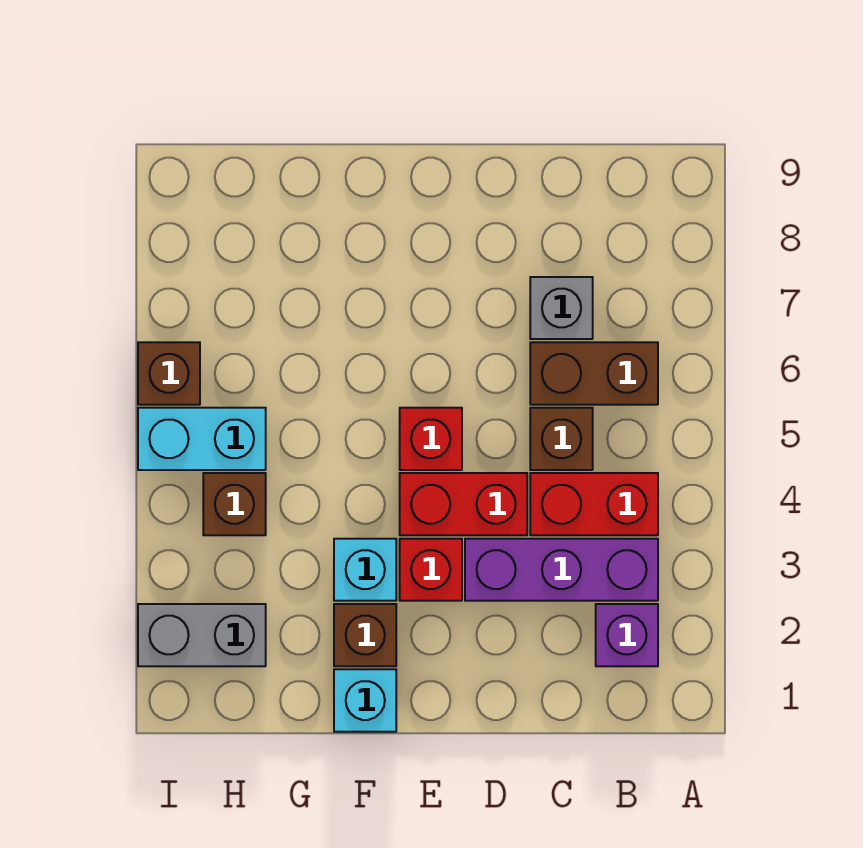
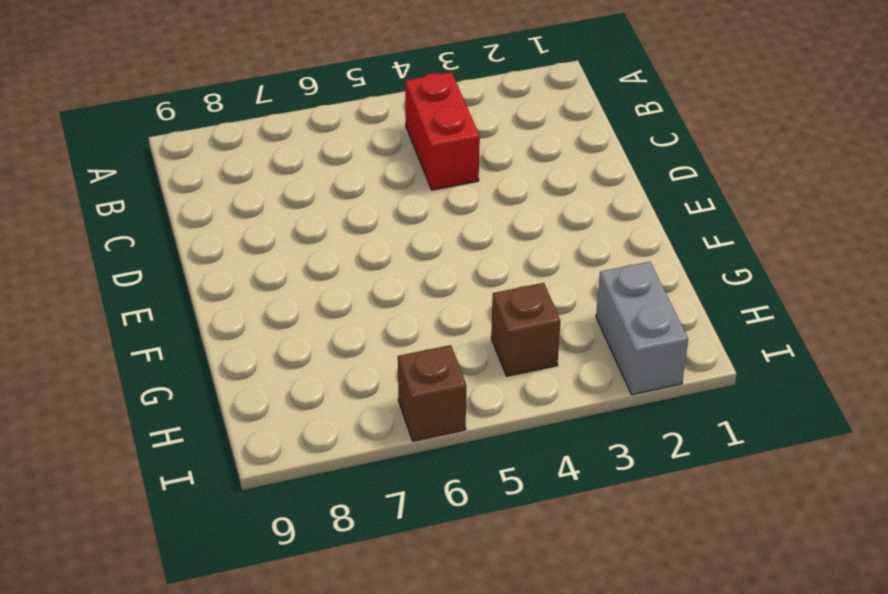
none -> purple 1x1 brick [596,604,658,666]
none -> purple 1x3 brick [465,539,658,601]
none -> brown 1x2 brick [530,342,658,405]

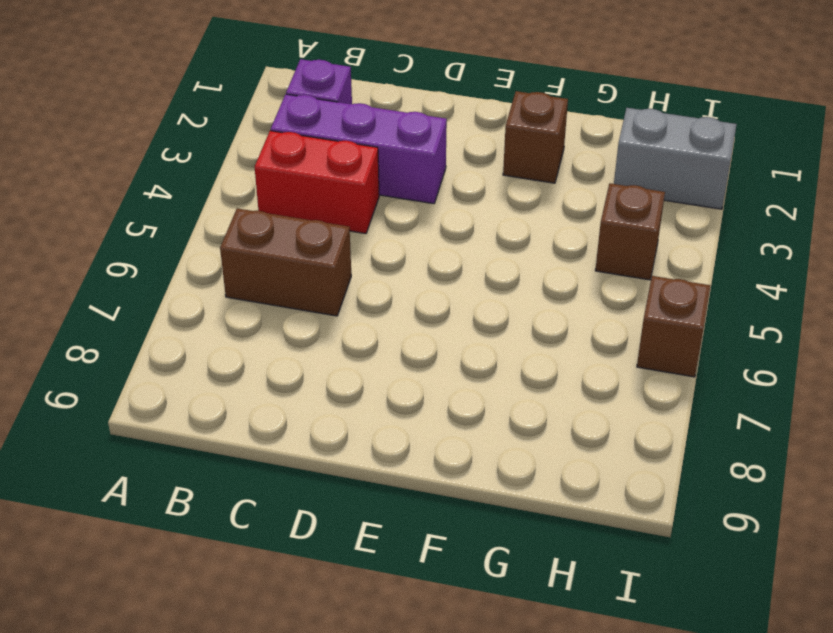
none -> brown 1x1 brick [530,408,593,470]
none -> grey 1x1 brick [530,277,593,339]
none -> red 1x2 brick [400,473,527,535]

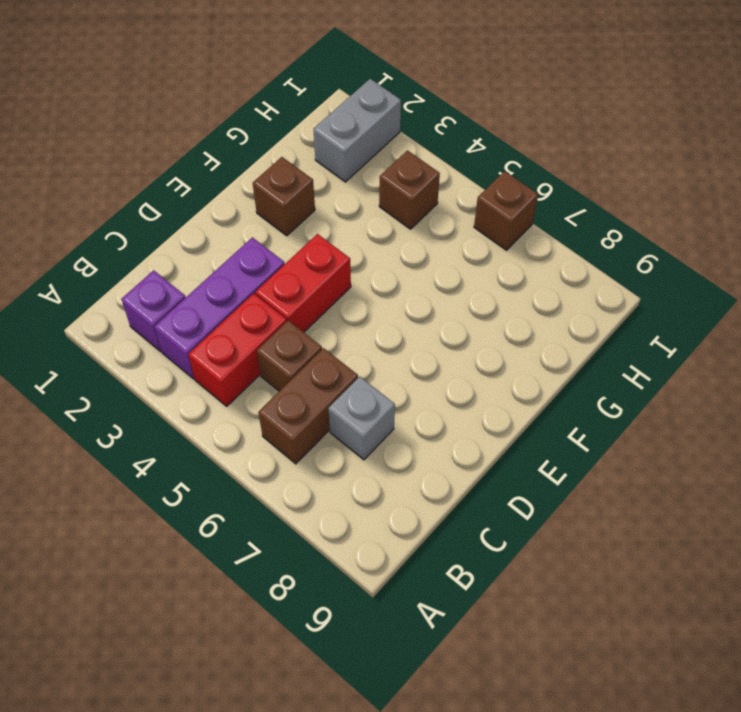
none -> red 1x1 brick [400,539,462,601]
none -> red 1x1 brick [400,408,462,470]
none -> cyan 1x1 brick [334,669,396,732]

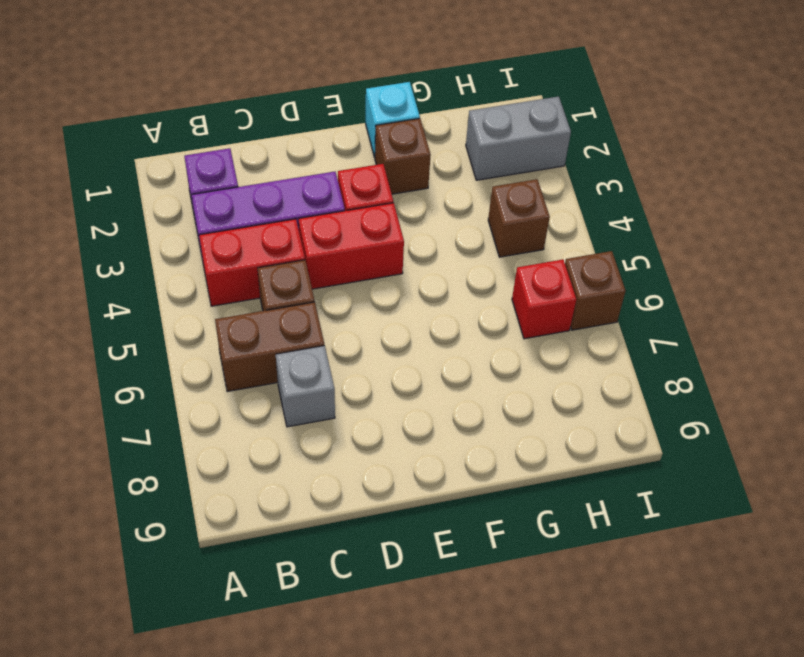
red 1x1 brick [512,260,576,339] -> red 1x1 brick moved to [400,408,462,470]
none -> cyan 1x1 brick [334,539,396,601]
none -> cyan 1x2 brick [138,408,266,470]

